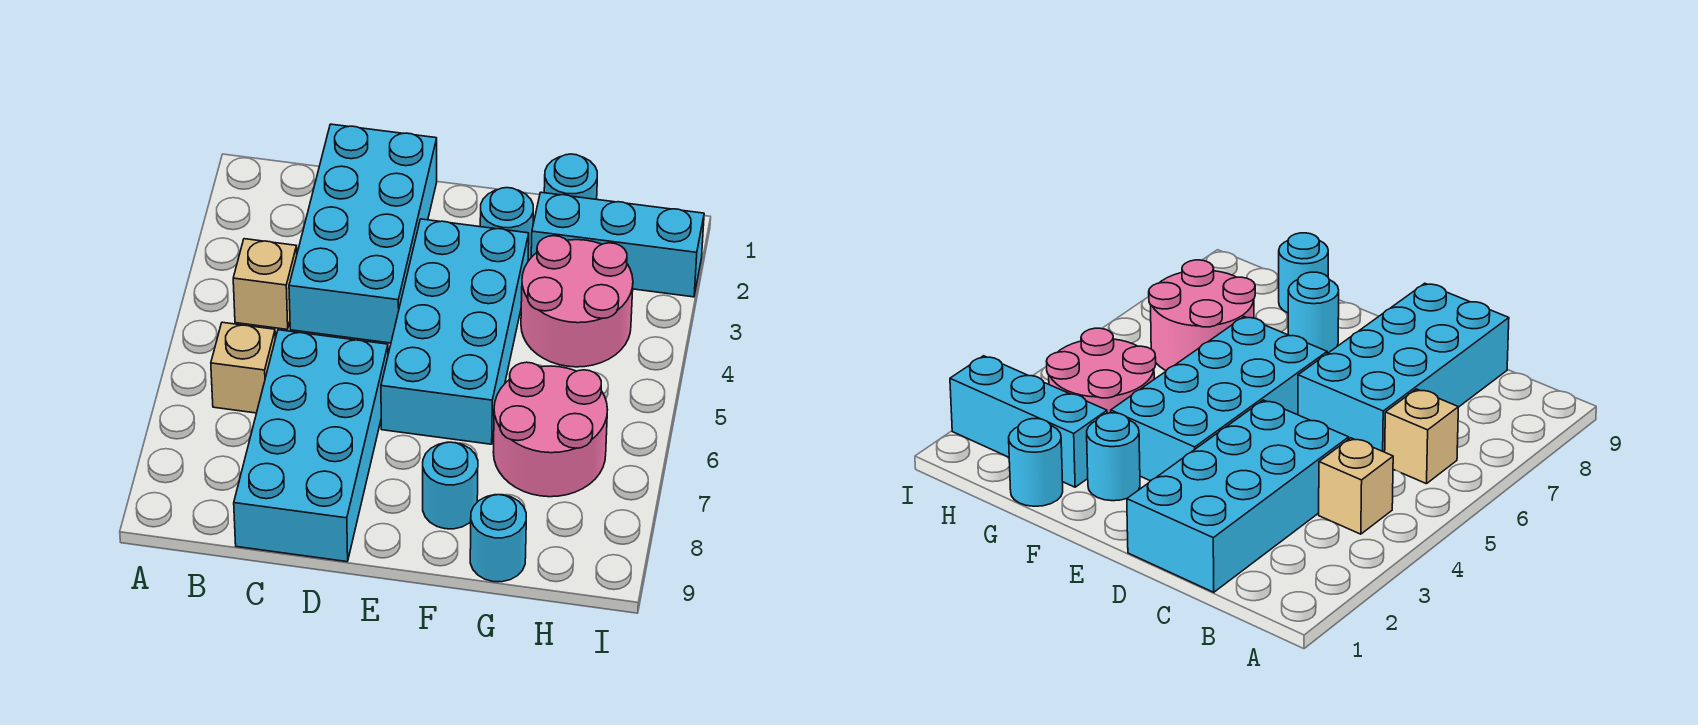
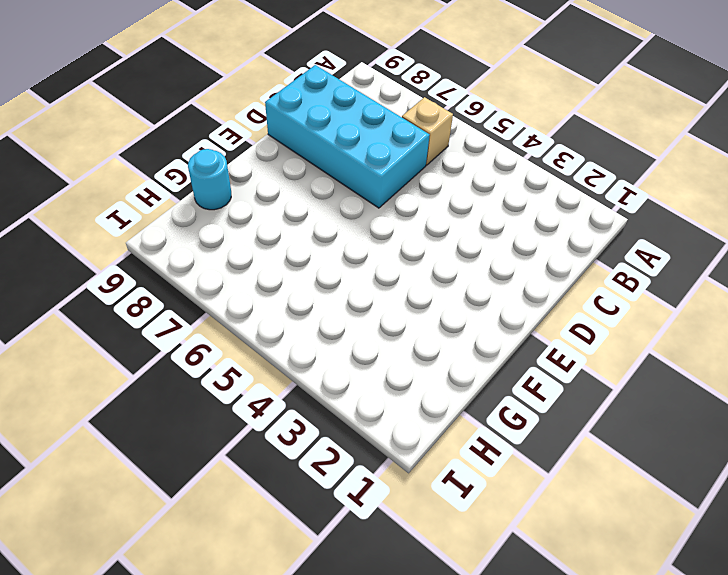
none -> tan 1x1 brick [233,239,297,329]
none -> cyan 2x4 brick [289,124,437,343]
none -> cyan 2x4 brick [381,219,529,444]

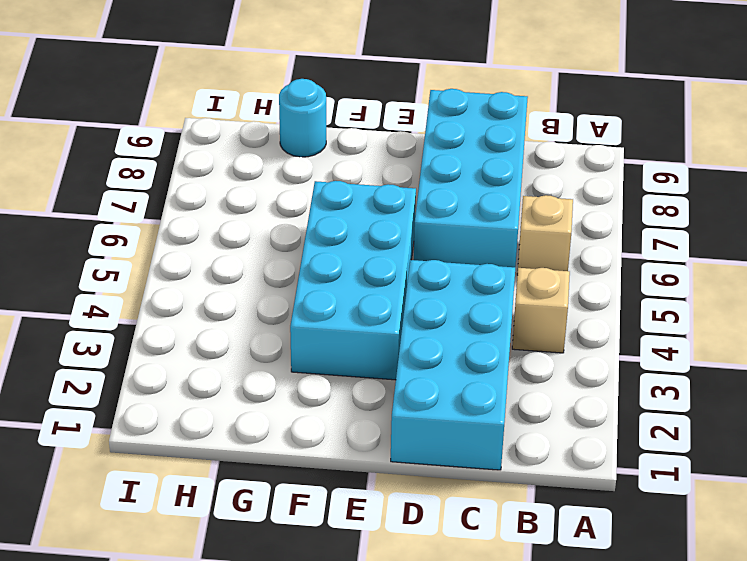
none -> cyan 1x1 round brick [480,188,533,261]
none -> cyan 1x1 round brick [423,442,478,529]
none -> cyan 1x1 round brick [544,154,597,199]

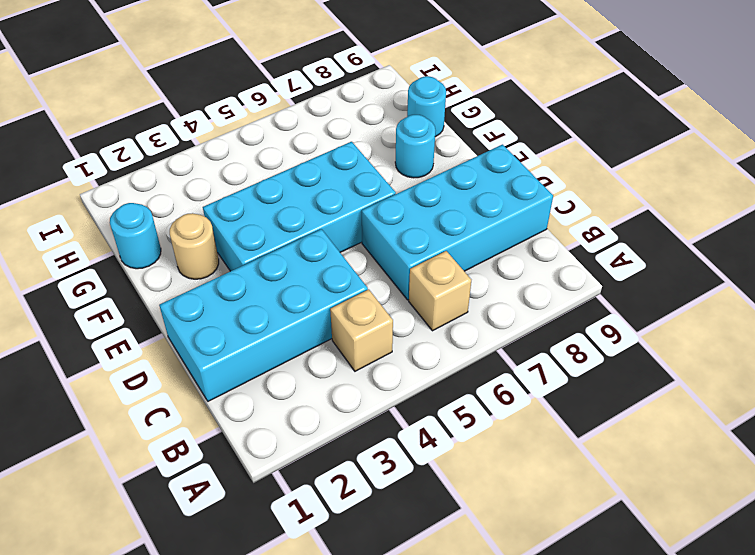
tan 1x1 round brick [170,213,219,279] -> cyan 1x1 round brick [480,188,533,261]
none -> cyan 1x3 brick [531,192,704,297]
none -> pink 2x2 round brick [521,236,633,367]
none -> pink 2x2 round brick [493,362,608,497]

